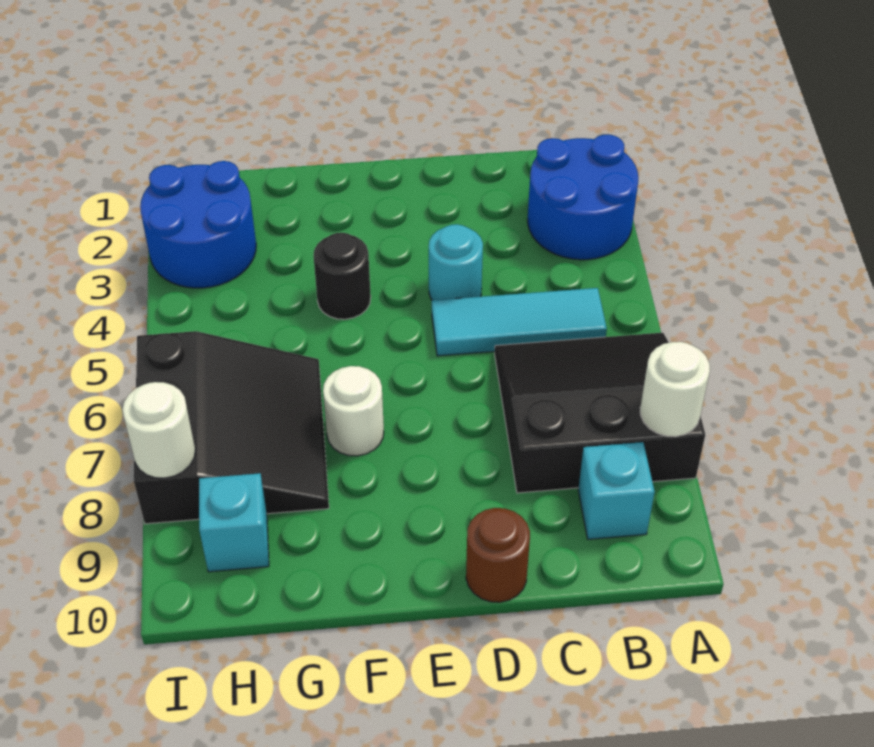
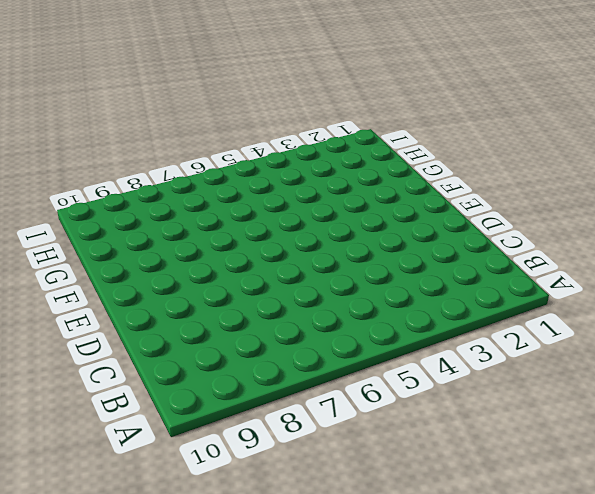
none -> blue 2x2 round brick [527,135,638,260]
none -> black 3x3 slope [495,333,705,493]
none -> cyan 1x3 tile [432,288,607,356]

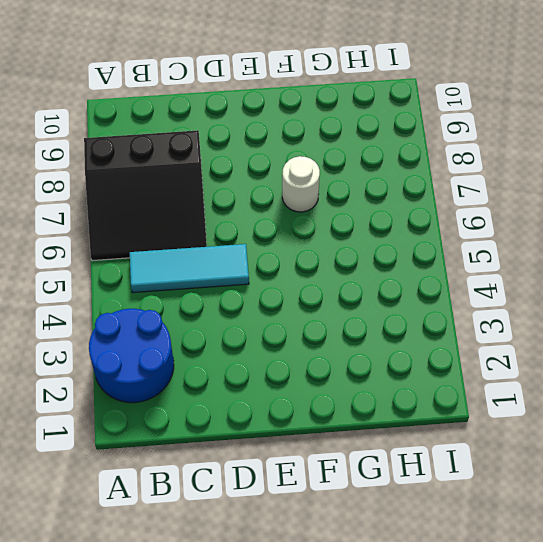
none -> cyan 1x1 brick [578,442,655,539]
none -> cyan 1x1 round brick [429,224,483,300]
none -> brown 1x1 round brick [466,508,530,602]

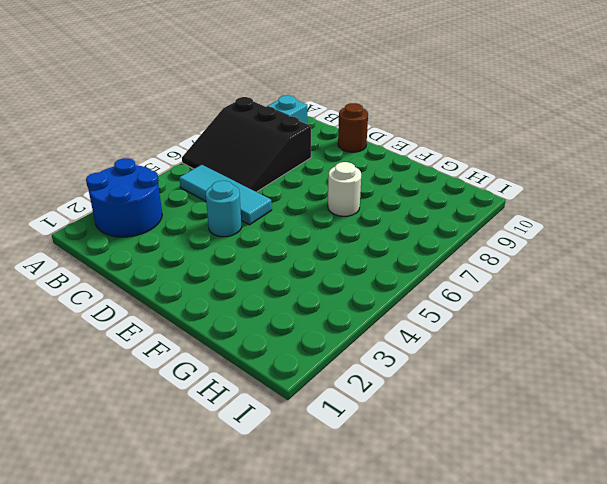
none -> black 1x1 round brick [313,233,371,319]
none -> black 3x3 slope [134,331,329,524]
none -> blue 2x2 round brick [140,161,256,288]

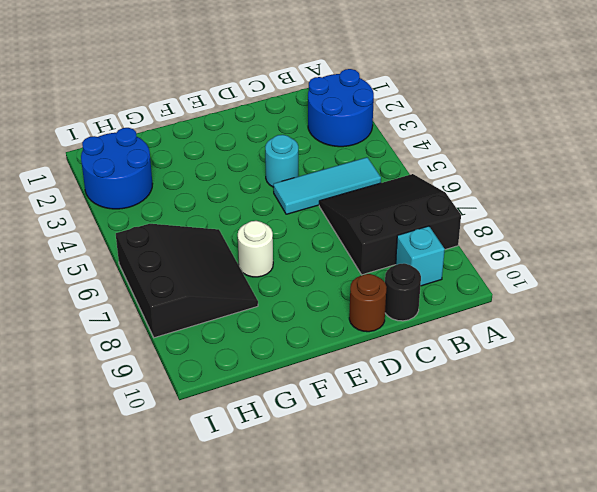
black 1x1 round brick [385,263,421,321] -> black 1x1 round brick moved to [313,233,371,319]
none -> cyan 1x1 brick [199,473,269,572]
none -> white 1x1 round brick [640,342,710,437]
none -> white 1x1 round brick [122,382,195,478]

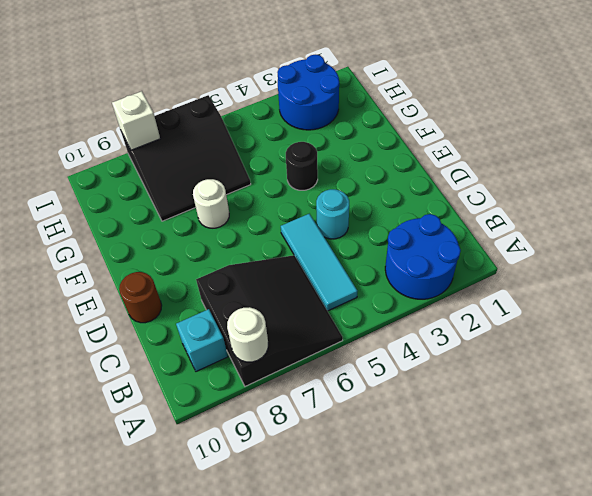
white 1x1 brick [112,91,160,150] -> white 1x1 round brick [122,382,195,478]
none -> cyan 1x1 brick [199,473,269,572]

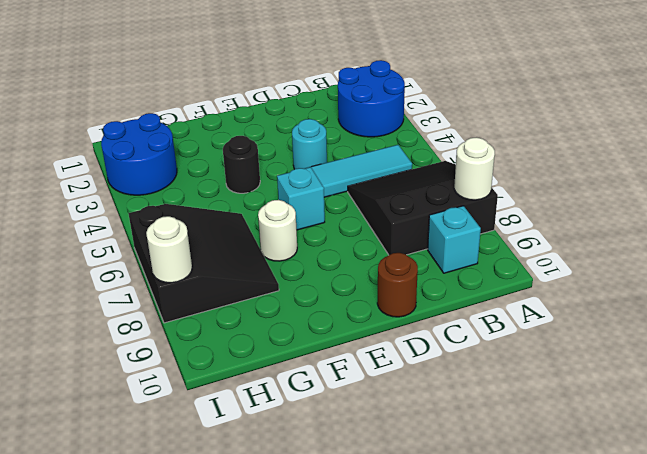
cyan 1x1 brick [277,167,325,230] -> cyan 1x1 brick moved to [199,473,269,572]

